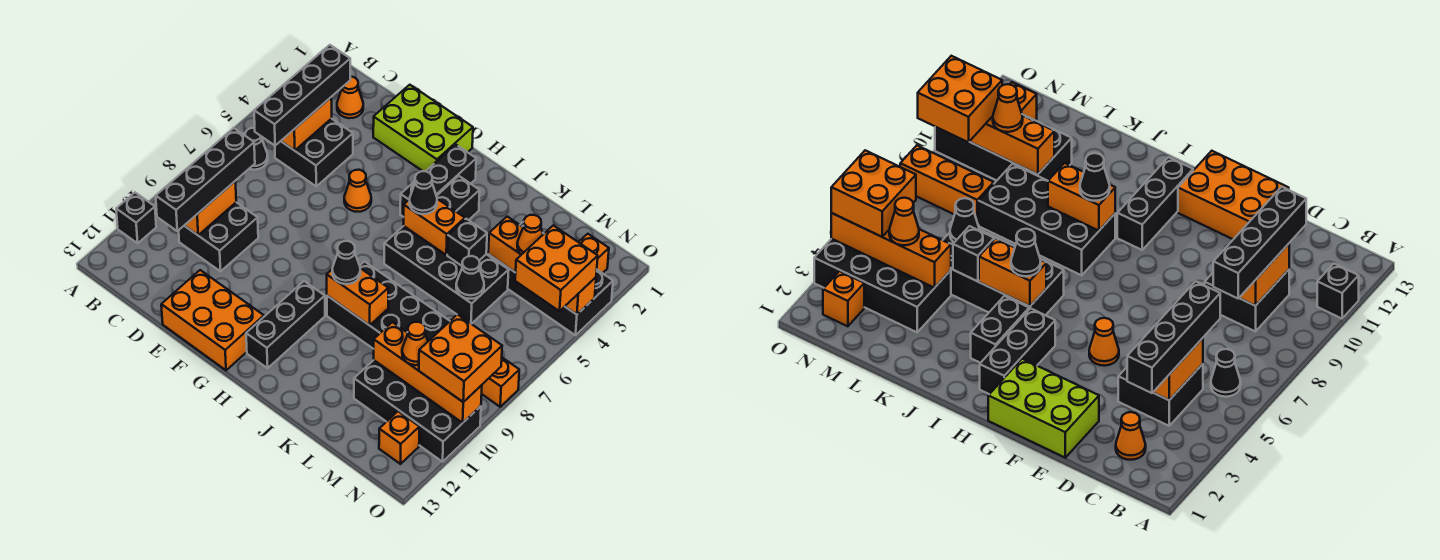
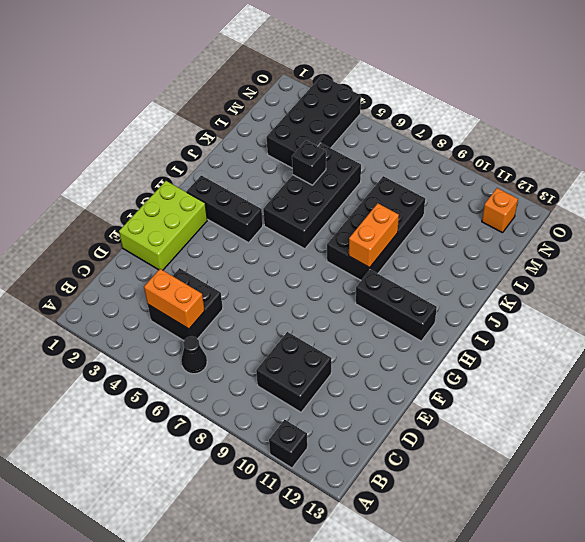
none -> orange 1x1 cone [337,77,363,118]
none -> orange 2x3 brick [161,270,264,370]
none -> orange 1x1 cone [344,170,371,212]
none -> black 1x2 brick [437,176,480,220]

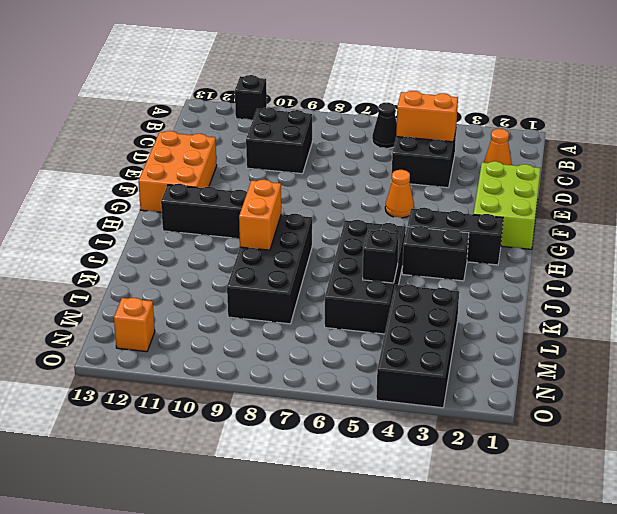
none -> black 2x4 brick [354,360,481,462]
none -> orange 1x3 brick [482,358,519,407]
none -> orange 1x1 brick [579,234,609,273]
none -> orange 1x2 brick [184,181,236,235]

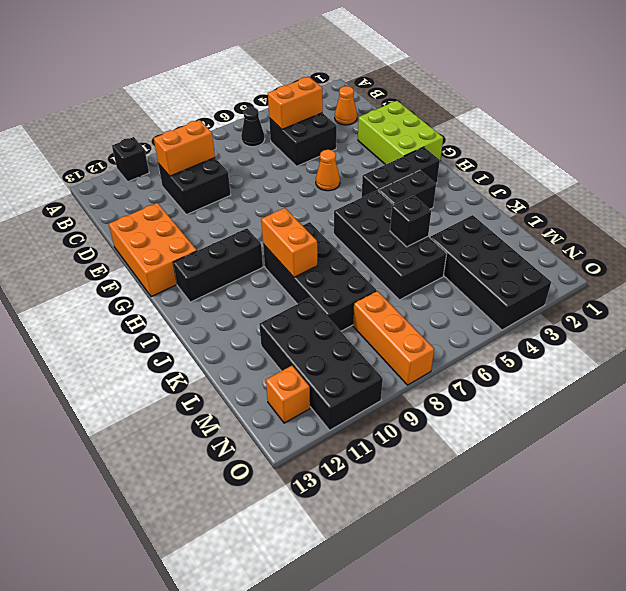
none -> orange 1x1 brick [579,234,609,273]
none -> orange 1x2 brick [403,199,465,255]
none -> orange 1x4 brick [488,217,596,315]
none -> black 1x1 cone [456,256,484,299]

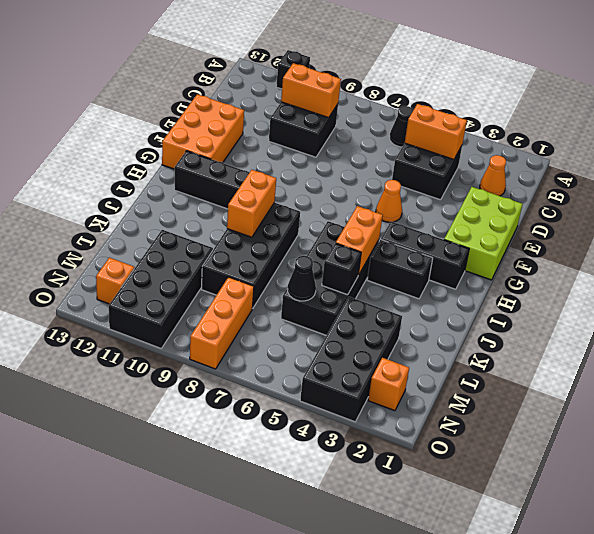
none -> orange 1x4 brick [488,217,596,315]
none -> orange 1x4 brick [374,322,482,423]
none -> black 1x4 brick [254,45,350,146]
none -> black 1x4 brick [156,128,255,231]

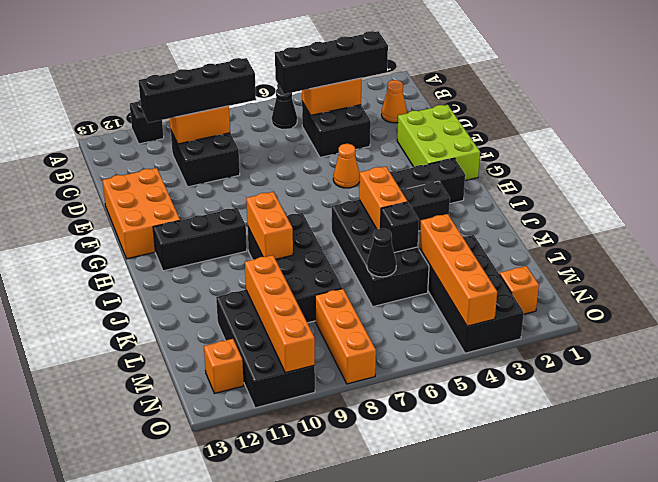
none -> black 1x1 cone [410,171,437,214]
none -> black 1x1 cone [332,241,360,284]
none -> orange 1x1 cone [517,215,543,254]
none -> orange 1x1 cone [402,322,428,365]

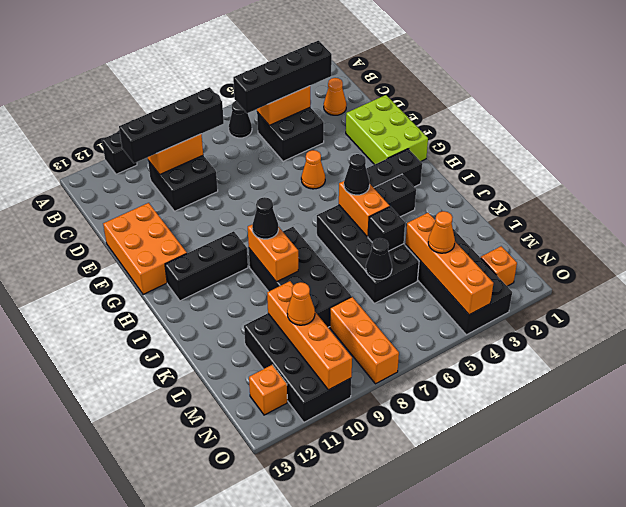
none -> orange 2x2 brick [515,225,598,311]
none -> orange 2x2 brick [419,315,502,402]

